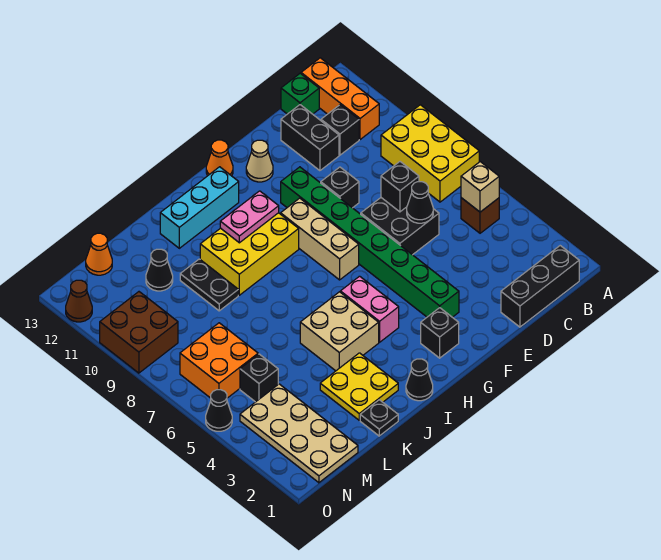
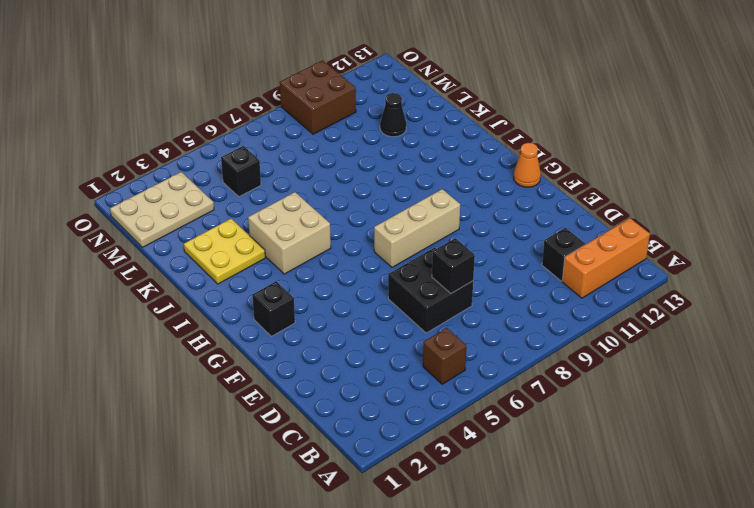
tan 2x3 plate [110,172,214,247] -> tan 2x4 plate [240,384,358,483]
none -> yellow 2x3 brick [381,105,479,202]
none -> black 1x3 brick [501,246,579,327]
none -> green 1x1 brick [281,73,319,114]
none -> black 1x2 brick [281,105,339,171]

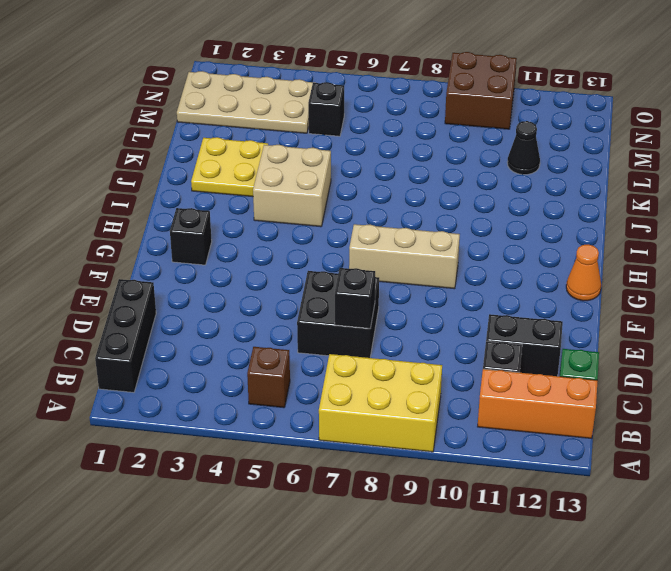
none -> black 1x1 brick [321,167,359,208]
none -> green 1x8 brick [281,167,459,317]
none -> tan 1x1 cone [246,140,273,182]
none -> pink 1x2 brick [340,276,399,342]

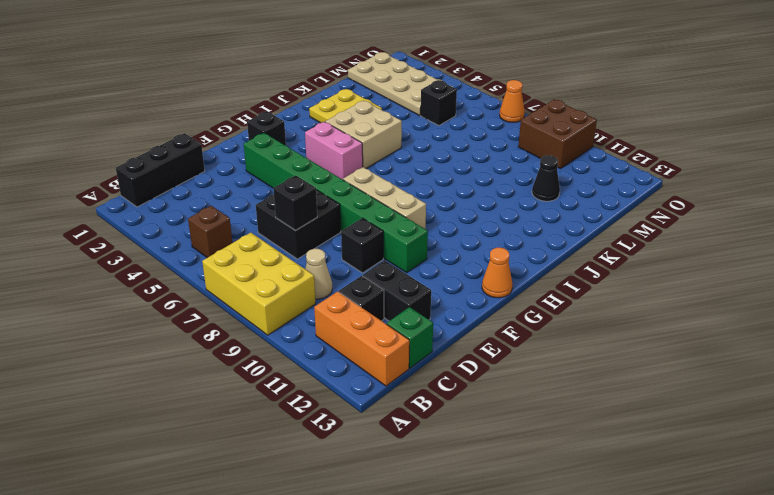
tan 1x1 cone [305,249,332,299] -> tan 1x1 cone moved to [246,140,273,182]
orange 1x1 cone [500,80,525,122] -> orange 1x1 cone moved to [86,233,112,275]
none -> yellow 2x3 brick [200,213,299,295]
none -> cyan 1x3 brick [160,167,239,248]
none -> black 1x1 cone [406,359,433,401]
none -> black 1x1 plate [360,400,398,436]

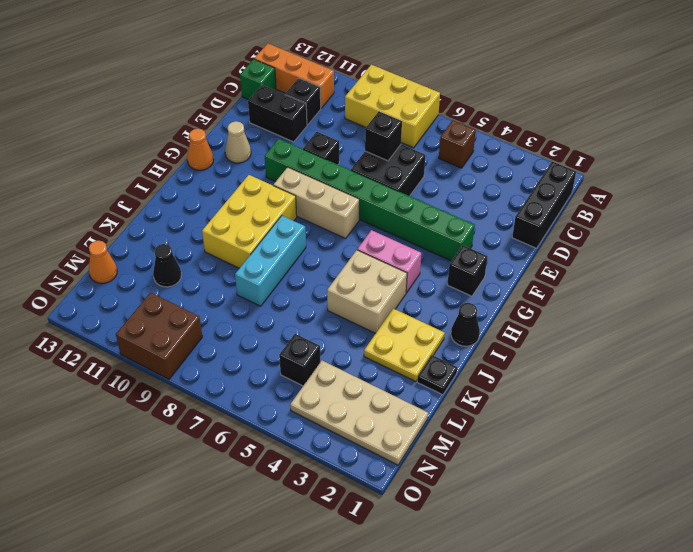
cyan 1x3 brick [235,216,306,306] -> cyan 1x3 brick moved to [160,167,239,248]
none -> black 1x2 plate [180,259,238,311]
none -> orange 2x2 brick [180,323,258,398]
none -> black 1x1 cone [206,390,232,431]
none -> brown 1x1 cone [66,280,92,322]

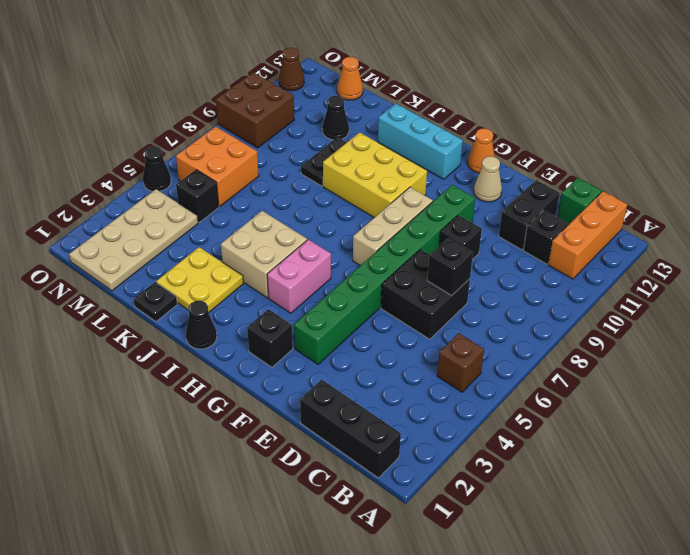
none -> yellow 2x3 brick [381,105,479,202]
none -> tan 1x1 brick [461,162,499,212]
none -> black 1x1 cone [407,182,433,223]
none -> pink 1x2 plate [220,191,279,243]

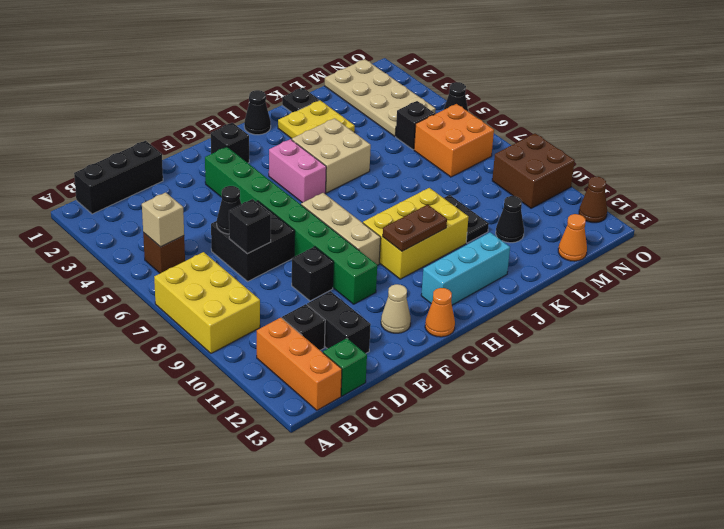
brown 1x2 plate [383,205,447,251] -> pink 1x2 plate [220,191,279,243]

